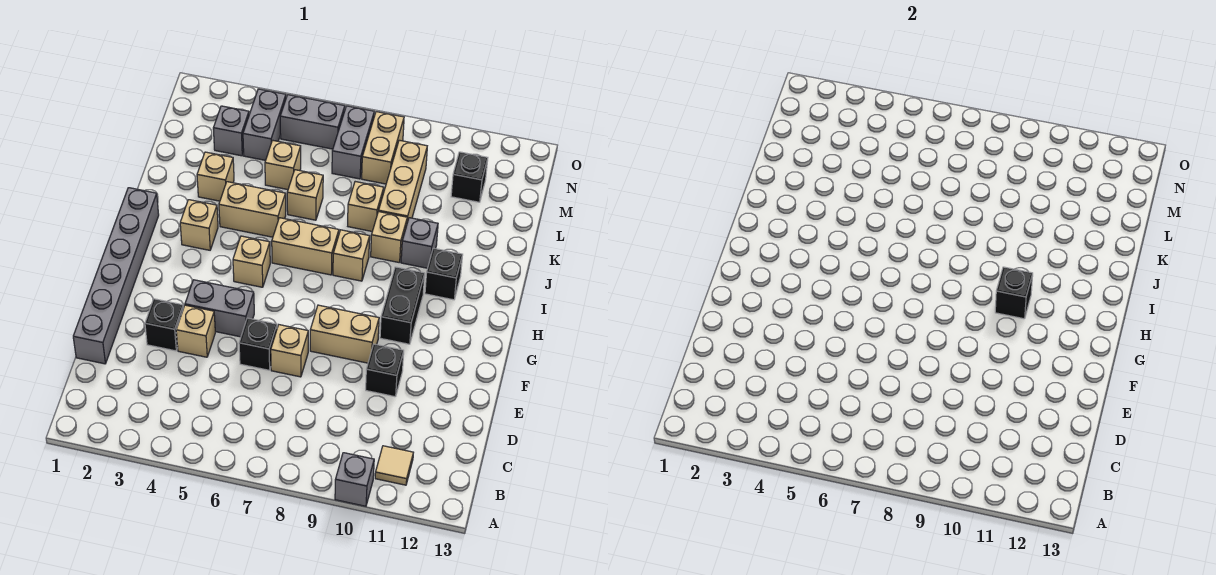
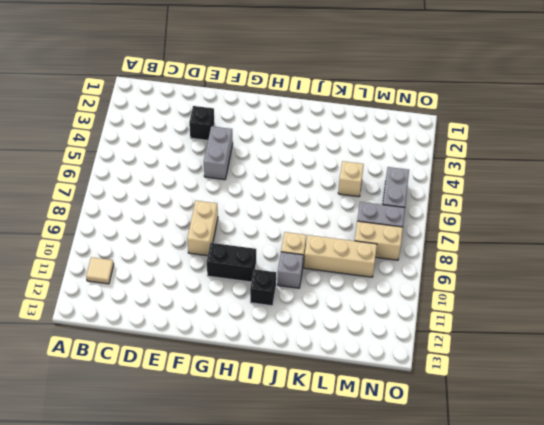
none -> grey 1x1 brick [335,453,374,506]
none -> grey 1x6 brick [73,188,159,364]
none -> tan 1x1 brick [176,305,215,357]
none -> black 1x1 brick [239,318,277,370]

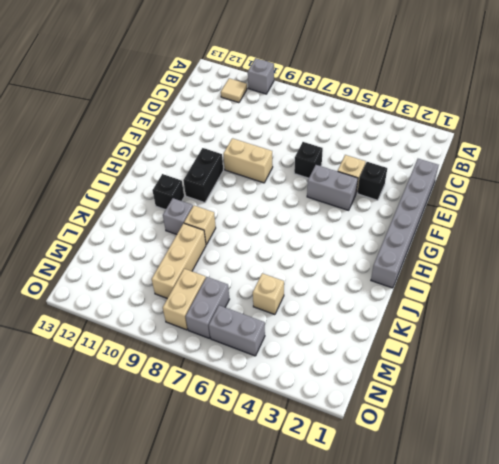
none -> tan 1x1 brick [271,325,308,377]
none -> black 1x1 brick [366,344,404,397]
none -> tan 1x1 brick [233,236,270,287]
none -> tan 1x1 brick [180,200,218,250]

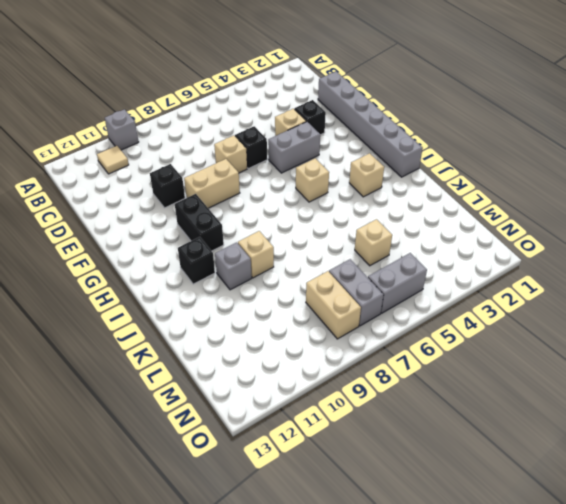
none -> tan 1x2 brick [272,218,339,275]
none -> tan 1x1 brick [333,230,370,281]
none -> tan 1x2 brick [219,182,286,237]
none -> tan 1x1 brick [197,152,234,201]

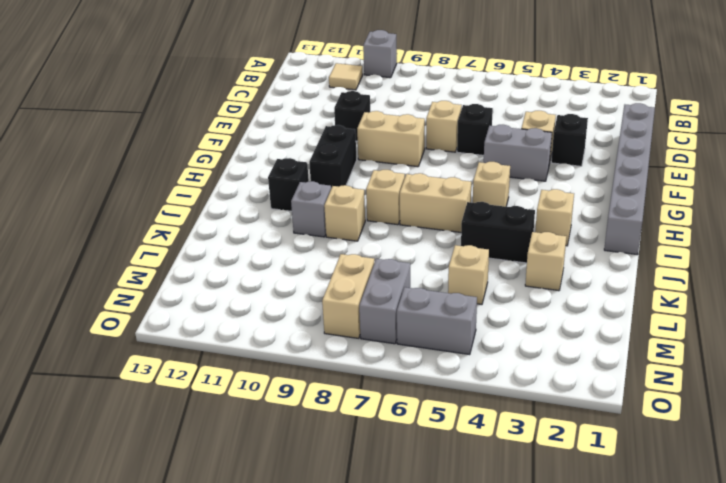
black 1x2 brick [461,202,535,263] -> tan 1x2 brick [219,182,286,237]
none -> tan 1x1 brick [287,170,323,220]
none -> tan 1x1 brick [348,182,384,231]
none -> tan 1x3 brick [379,140,427,222]
none -> grey 1x1 brick [213,106,249,156]

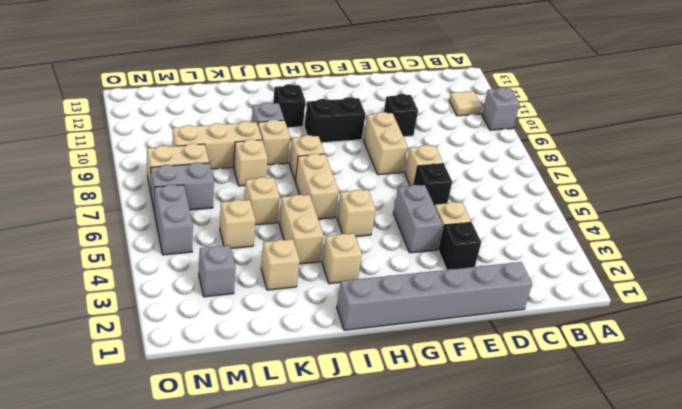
none -> grey 1x2 brick [243,89,286,160]
none -> black 1x1 brick [451,152,488,202]
none -> black 1x1 brick [995,267,1033,319]

